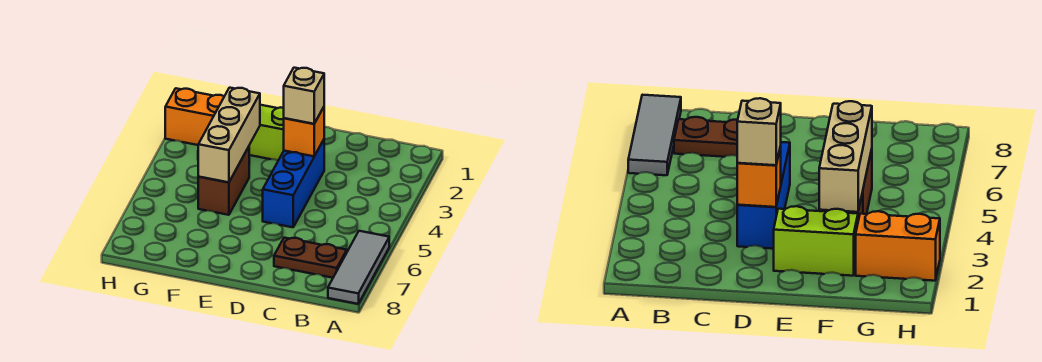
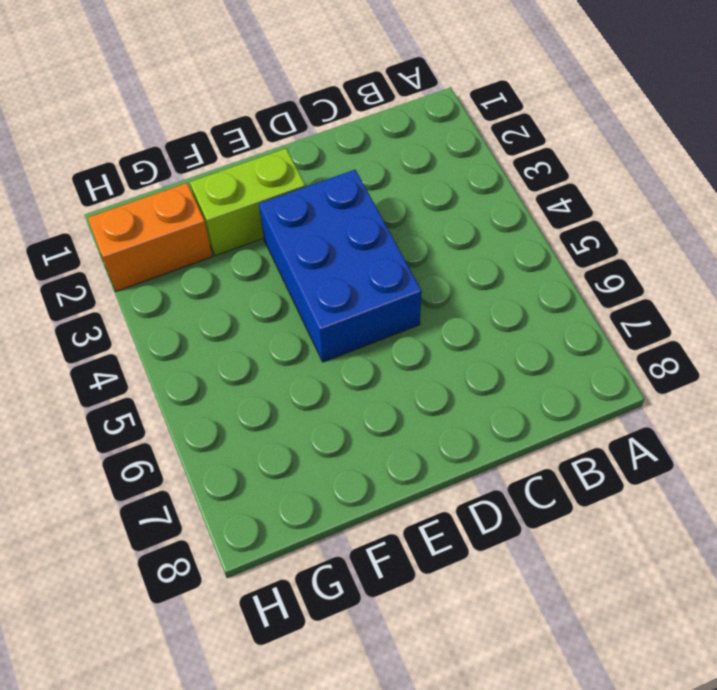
blue 2x3 brick [259,169,422,362] -> blue 1x3 brick [263,140,324,227]
none -> grey 1x3 tile [328,231,389,304]
none -> brown 1x2 plate [274,238,347,278]

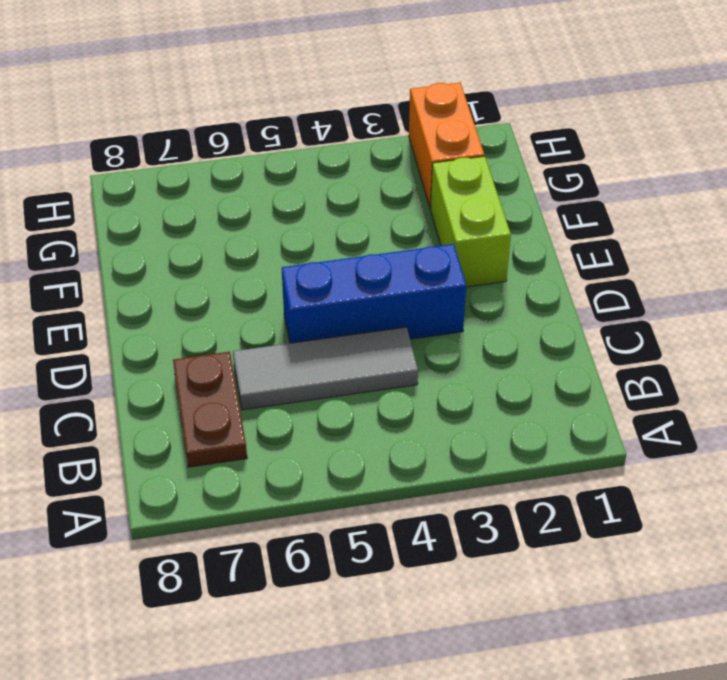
grey 1x3 tile [233,327,418,410] -> grey 1x3 tile moved to [328,231,389,304]
none -> brown 1x2 brick [198,147,249,215]
none -> orange 1x1 brick [284,107,324,156]

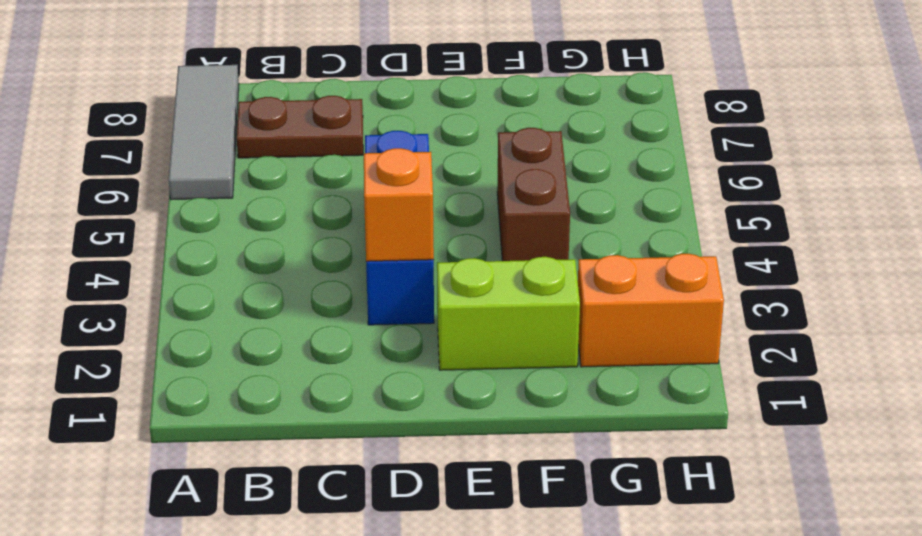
none -> tan 1x3 brick [198,88,260,182]
none -> tan 1x1 brick [284,68,324,124]

